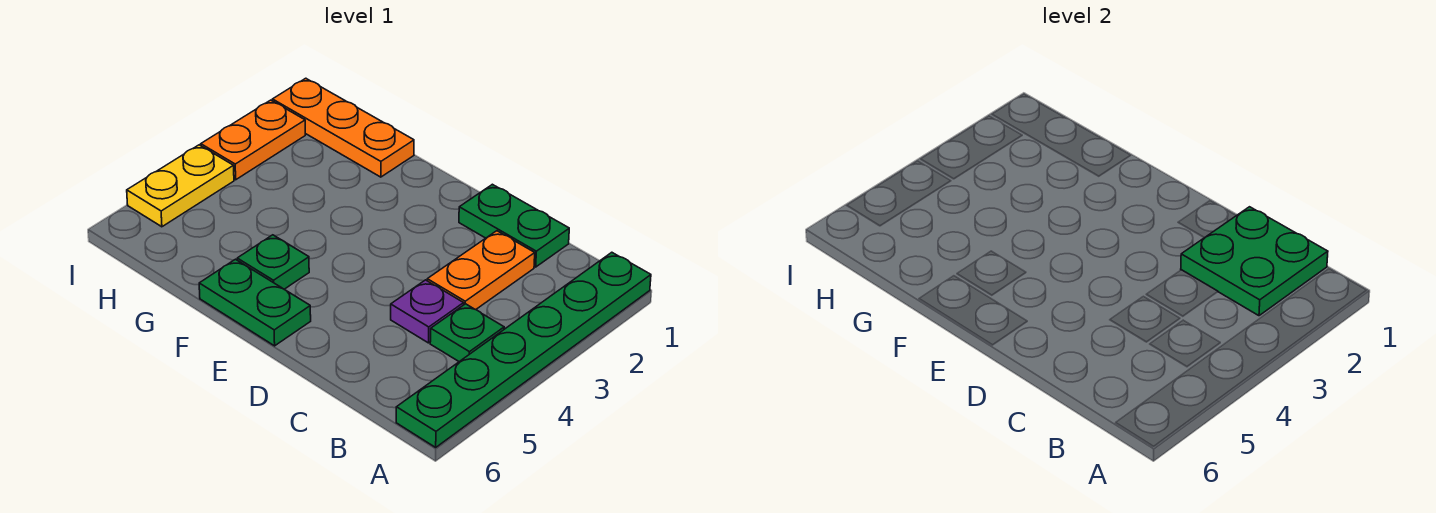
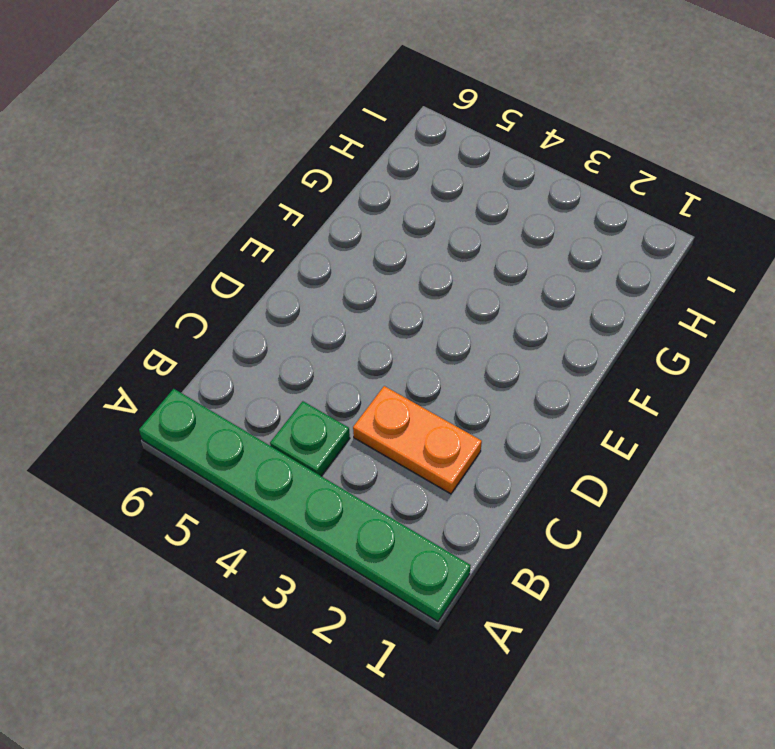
none -> green 1x2 plate [459,184,569,267]
none -> purple 1x1 plate [391,280,464,343]

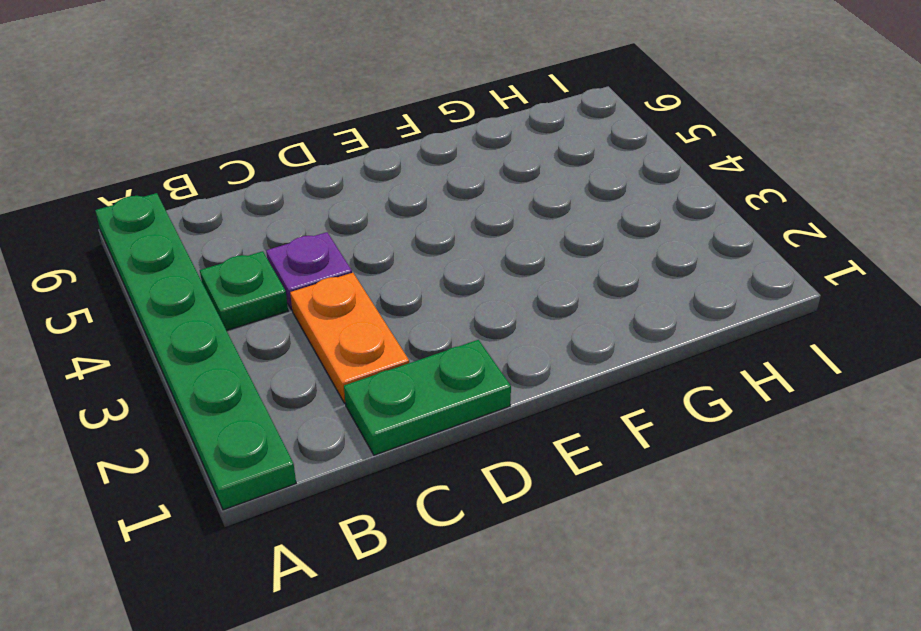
none -> green 1x2 plate [199,259,311,346]
none -> green 1x1 plate [237,235,309,289]

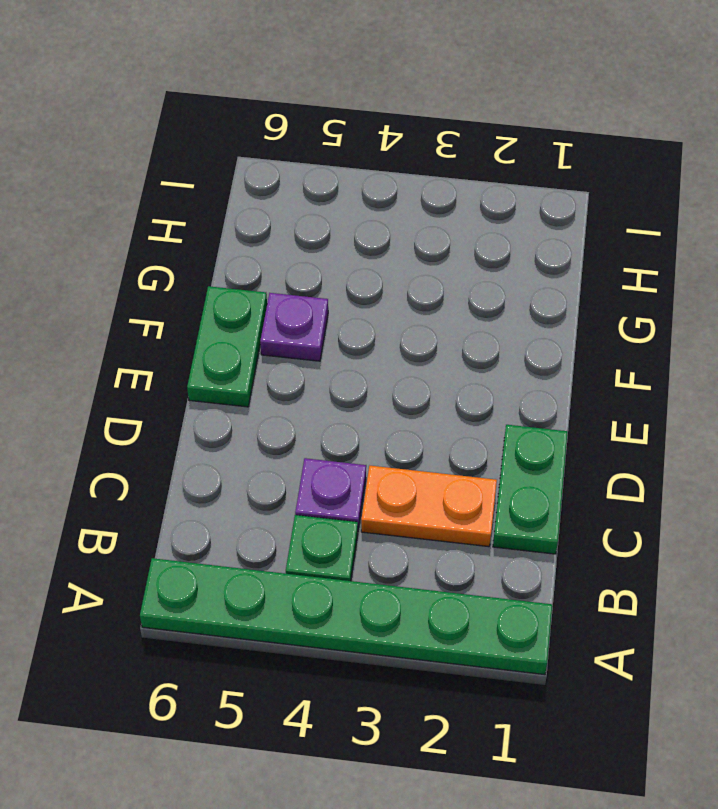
purple 1x1 plate [260,293,328,361] -> green 1x1 plate [237,235,309,289]
none -> orange 1x3 plate [272,78,414,177]
none -> orange 1x2 plate [201,100,305,180]

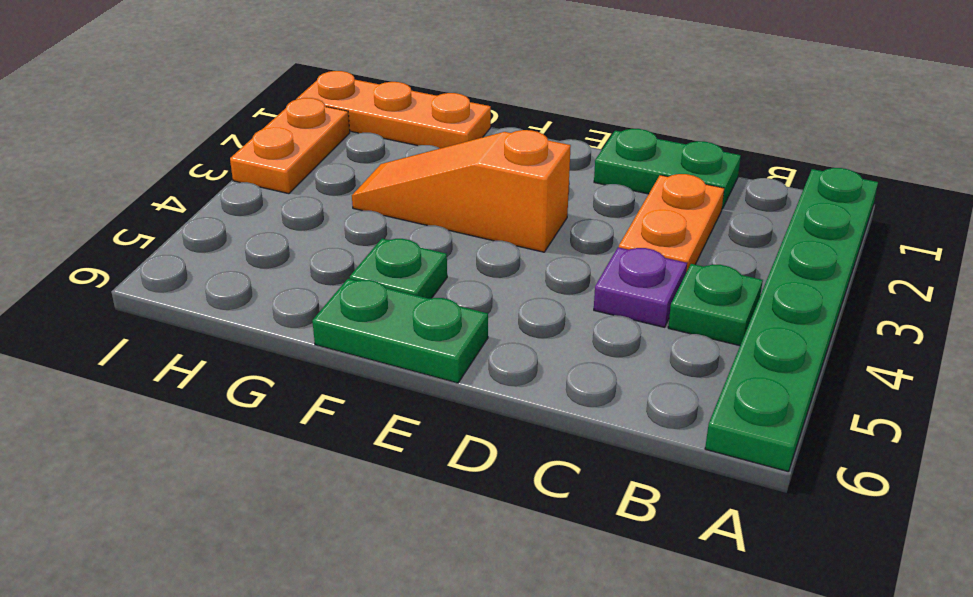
orange 1x3 slope [352,130,571,252] -> none
none -> yellow 1x2 plate [127,145,234,227]
none -> green 2x2 plate [1181,207,1328,316]

